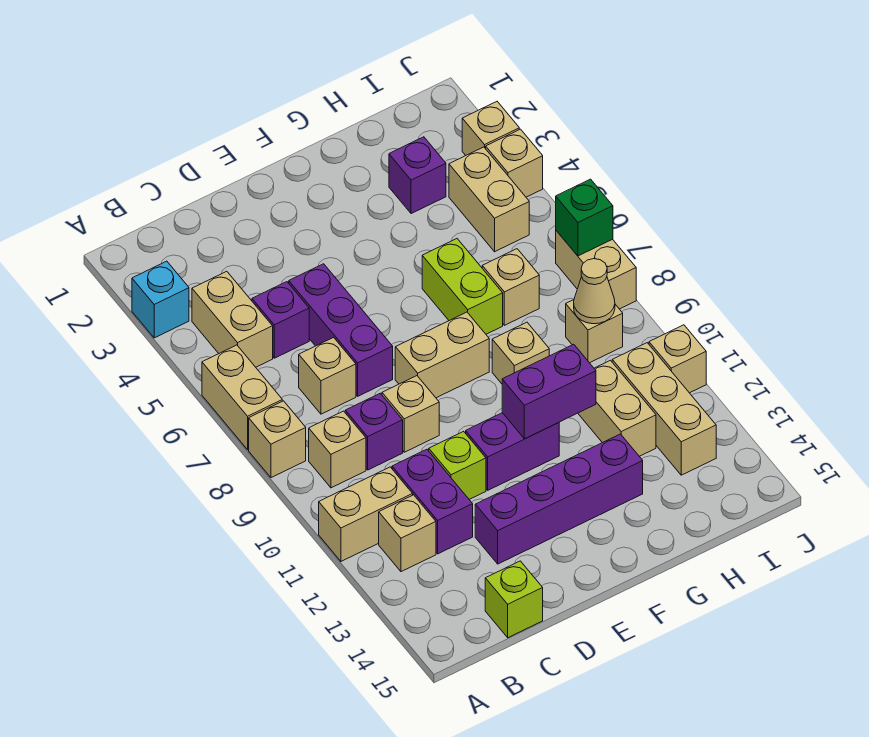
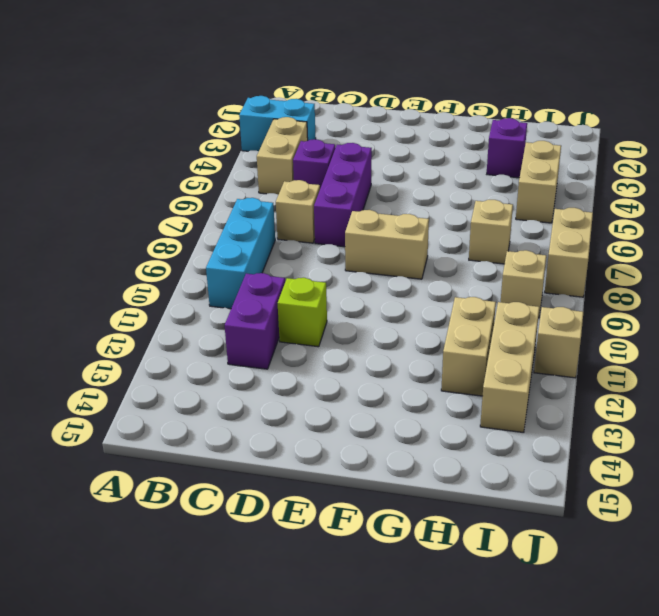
cyan 1x2 brick [239,96,316,151] -> cyan 1x1 brick [132,261,189,338]
cyan 1x3 brick [206,198,275,309] -> tan 1x1 brick [309,411,366,488]
none -> tan 1x2 brick [202,345,282,450]
none -> tan 1x1 brick [249,401,306,478]
none -> tan 1x2 brick [319,467,413,561]
none -> tan 1x1 brick [379,495,436,572]

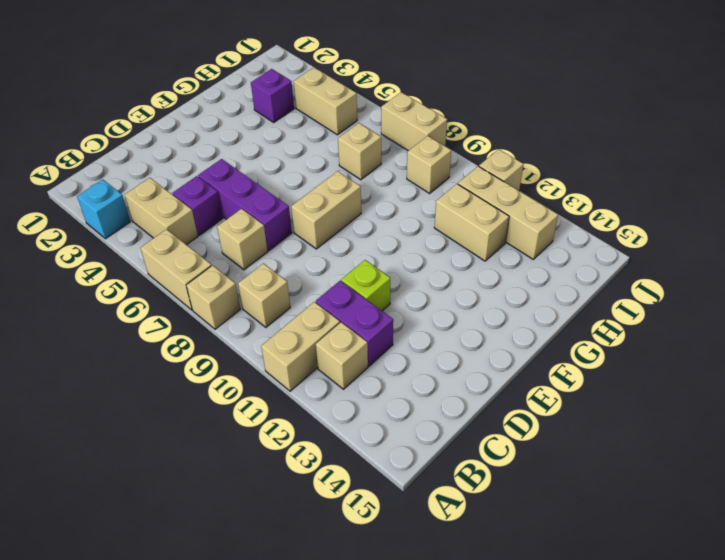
none -> purple 1x1 brick [345,393,403,470]
none -> lime 1x1 brick [485,561,543,638]
none -> tan 1x1 brick [382,376,439,452]
none -> purple 1x4 brick [475,434,643,564]

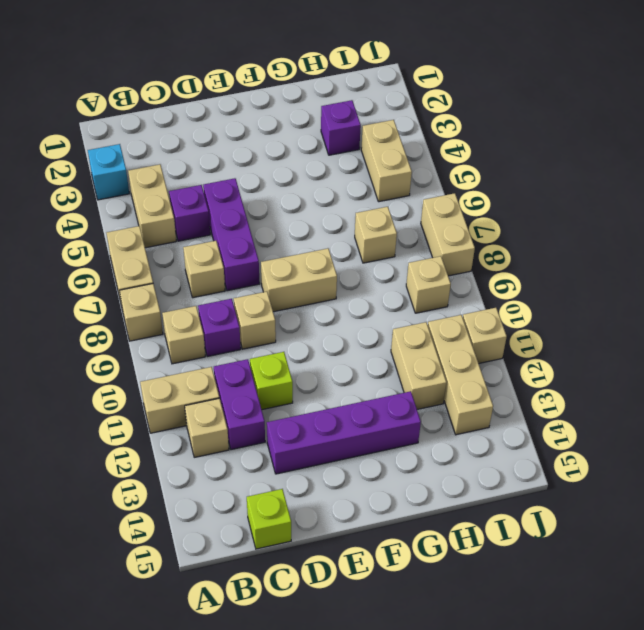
none -> purple 1x2 brick [466,413,559,490]
none -> lime 1x2 brick [422,239,503,334]
none -> tan 1x1 brick [492,322,549,384]
none -> tan 1x1 brick [462,102,519,155]

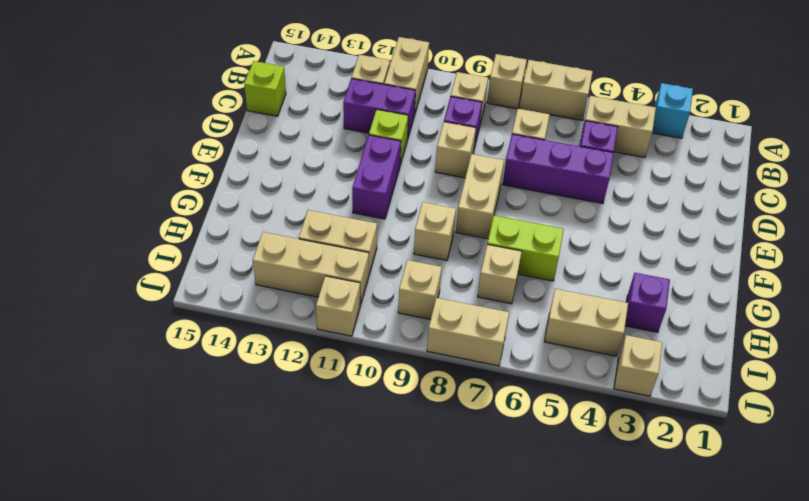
none -> purple 1x4 brick [475,434,643,564]
none -> tan 1x1 brick [486,129,543,197]
none -> purple 1x2 brick [502,344,596,439]
none -> tan 1x1 cone [574,259,615,324]

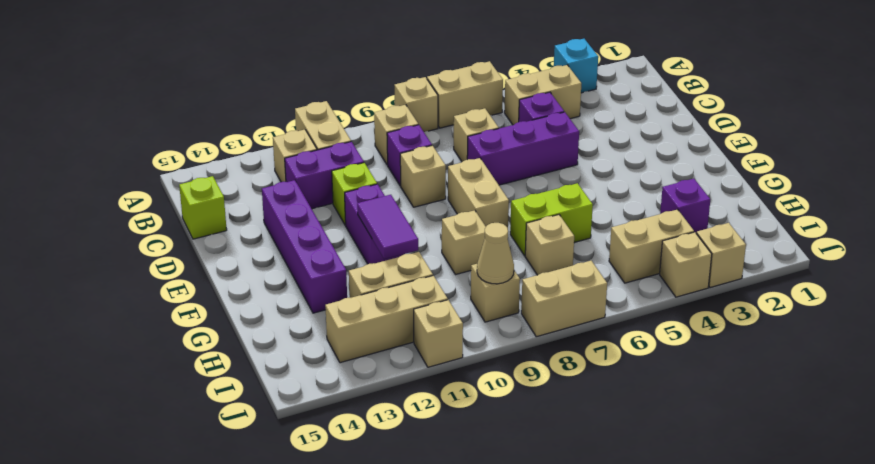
purple 1x2 tile [357,195,418,259] -> purple 1x2 brick [502,344,596,439]
none -> green 1x1 brick [556,179,613,256]

